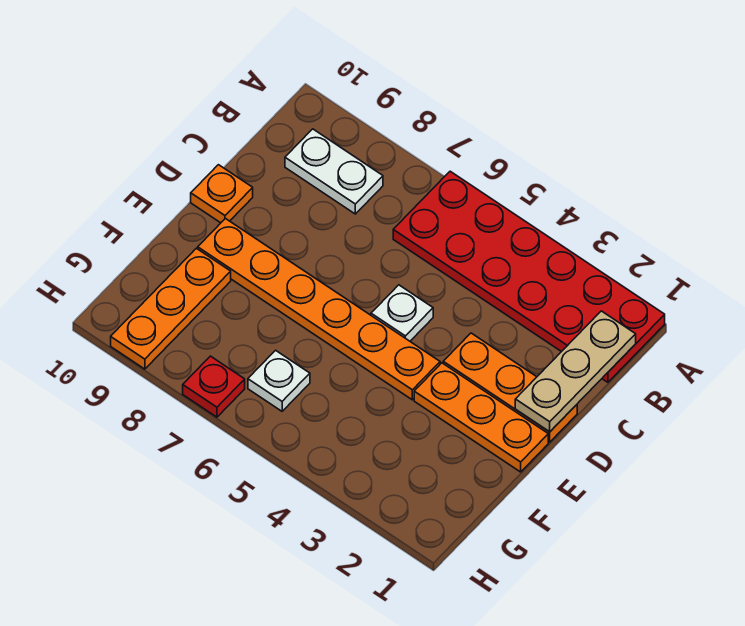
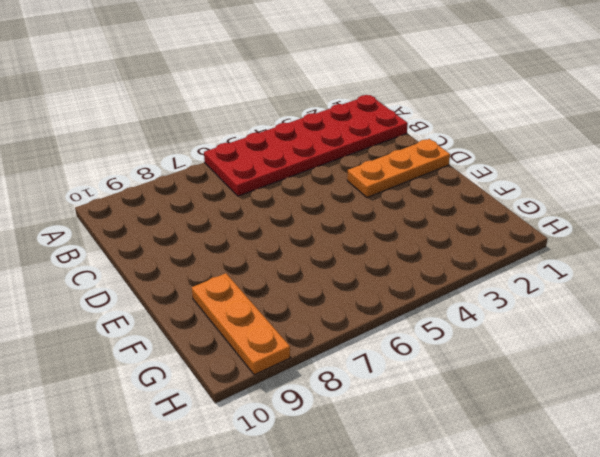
none -> white 1x2 plate [285,129,383,214]
none -> white 1x1 plate [371,285,433,341]

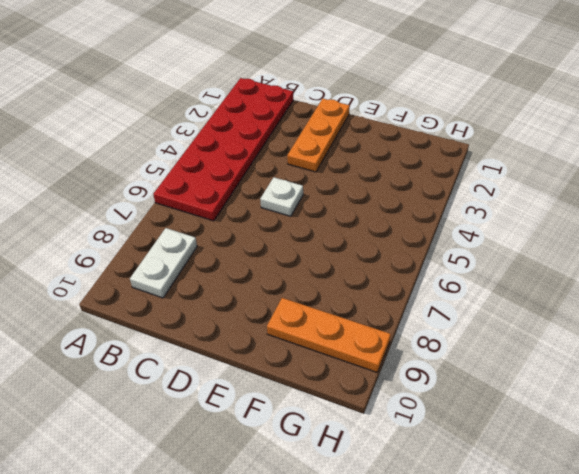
none -> orange 1x1 plate [191,165,253,223]
none -> orange 1x3 plate [414,363,548,472]

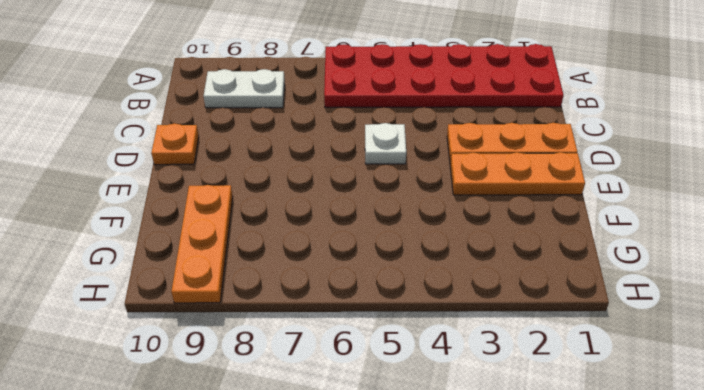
none -> orange 1x6 plate [198,219,440,400]
none -> white 1x1 plate [248,350,310,411]

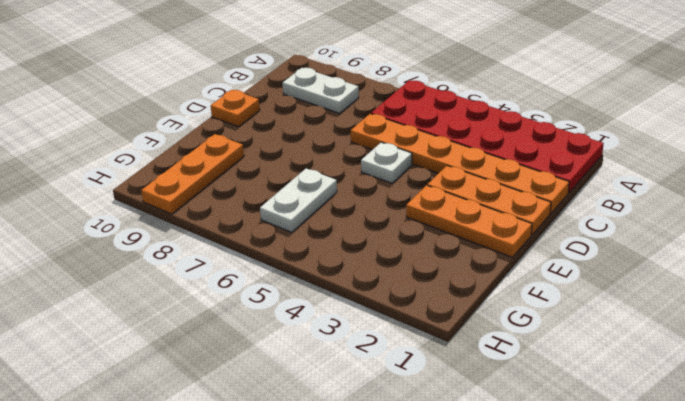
orange 1x6 plate [351,114,569,214] -> orange 1x6 plate moved to [198,219,440,400]
white 1x2 plate [260,168,337,232] -> white 1x1 plate [248,350,310,411]
none -> red 1x1 plate [183,356,245,417]
none -> tan 1x3 plate [515,311,636,432]

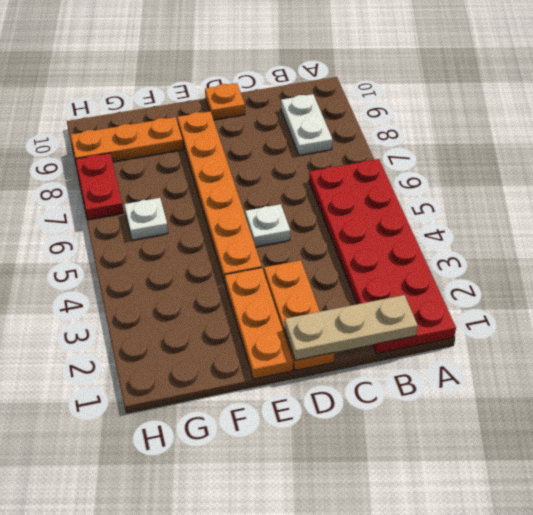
red 1x2 plate [75,153,123,220] -> red 1x1 plate [183,356,245,417]

